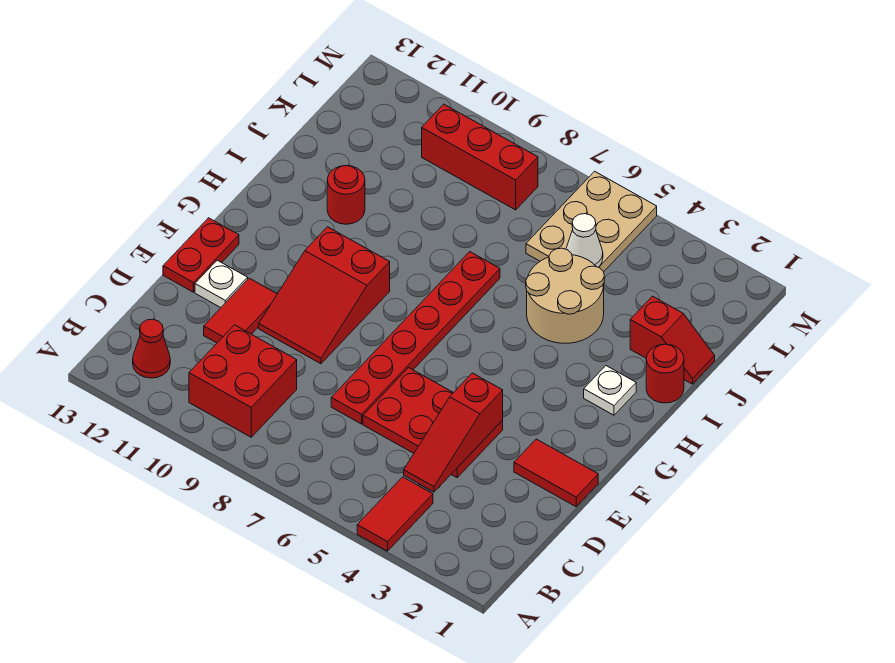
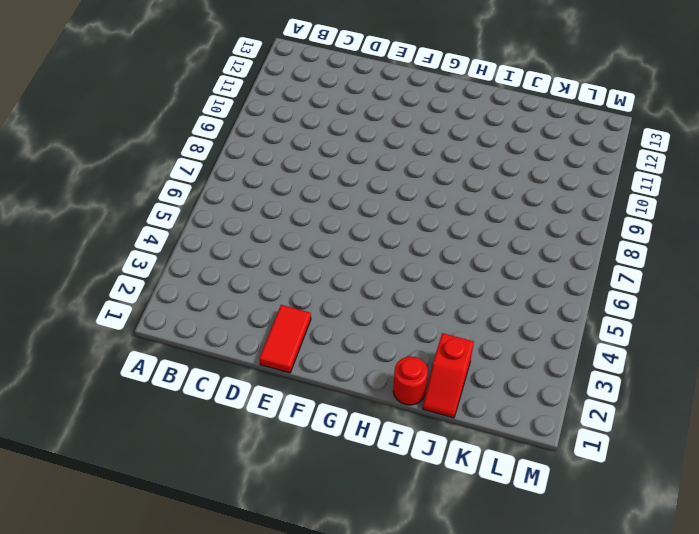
none -> red 1x2 tile [357,477,433,551]
none -> red 2x2 brick [189,325,297,437]
none -> red 1x1 cone [133,319,170,378]

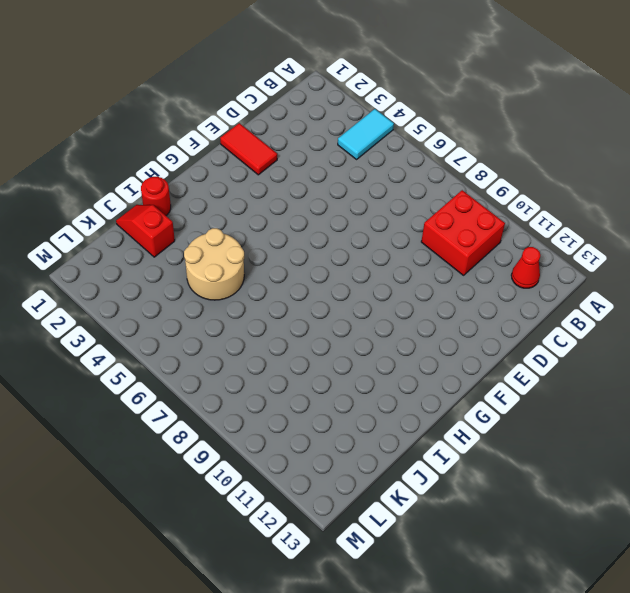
cyan 1x2 tile [338,109,394,159] -> red 1x2 tile [357,477,433,551]
none -> red 2x3 plate [363,368,503,477]
none -> red 1x6 plate [331,252,500,424]
none -> red 1x2 tile [204,278,277,343]

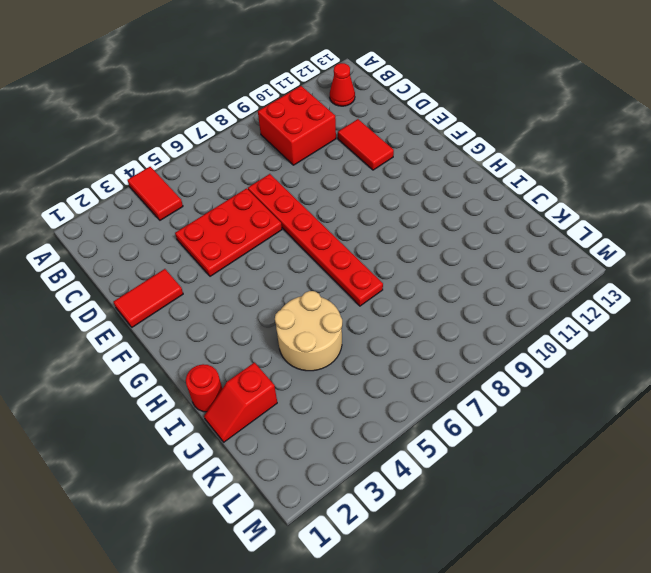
none -> red 2x3 slope [259,227,390,364]
none -> white 1x1 plate [195,260,248,308]
none -> red 1x2 plate [163,218,239,292]

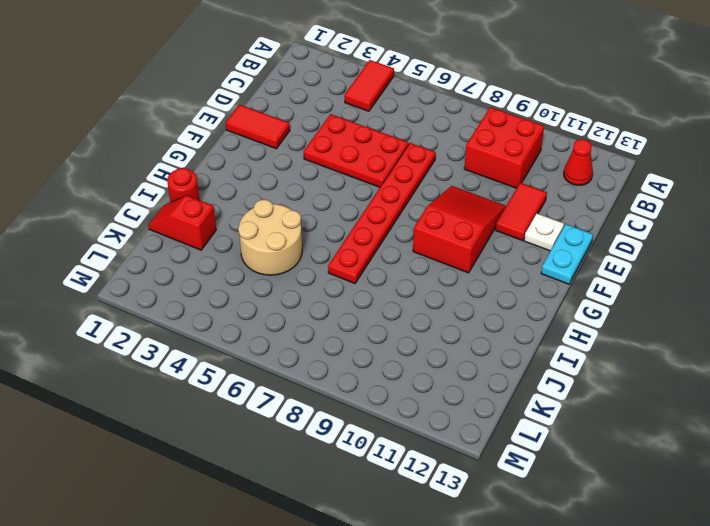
cyan 1x2 plate [541,224,593,284] -> red 1x2 plate [163,218,239,292]
none -> white 1x1 plate [584,366,636,415]
none -> red 1x1 round brick [327,166,365,224]
none -> tan 2x3 plate [526,171,657,271]

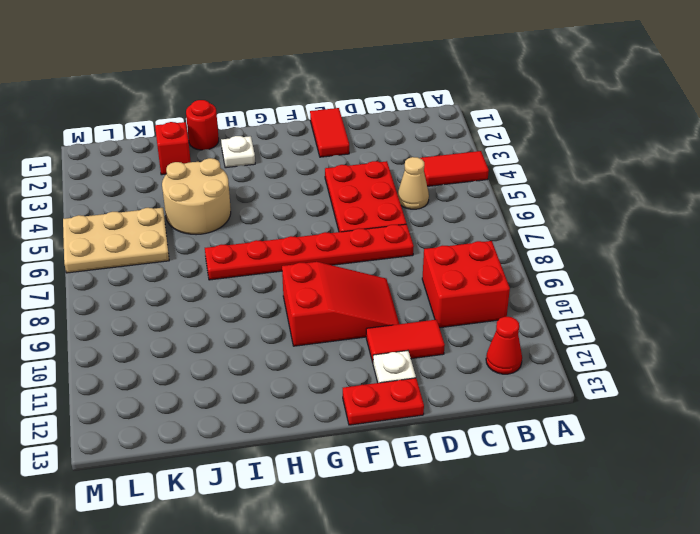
tan 1x1 cone [398,157,429,209] -> none
none -> red 1x1 round brick [327,166,365,224]
none -> red 1x3 brick [422,104,538,210]
none -> red 1x3 slope [404,373,503,492]

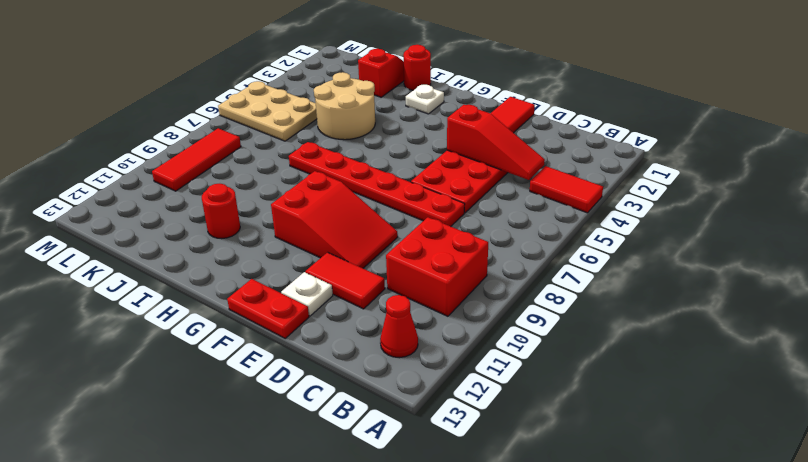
red 1x3 tile [152,128,241,191] -> red 1x3 brick [422,104,538,210]
none -> white 1x1 cone [566,214,603,267]

